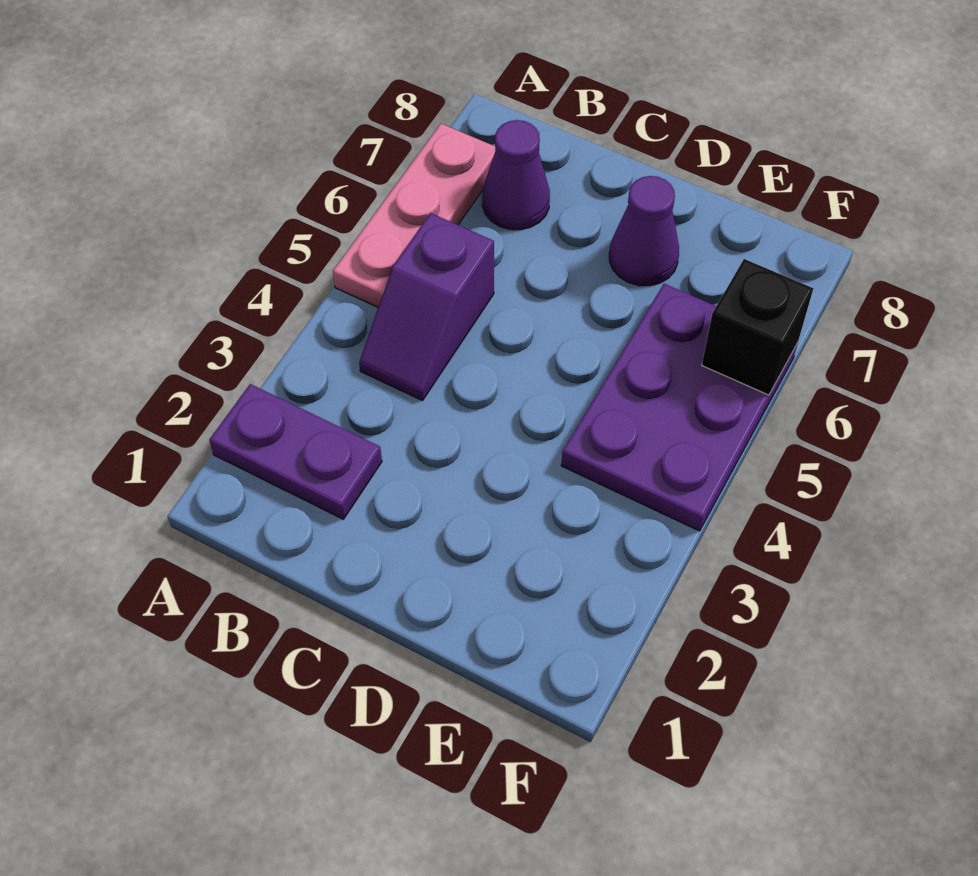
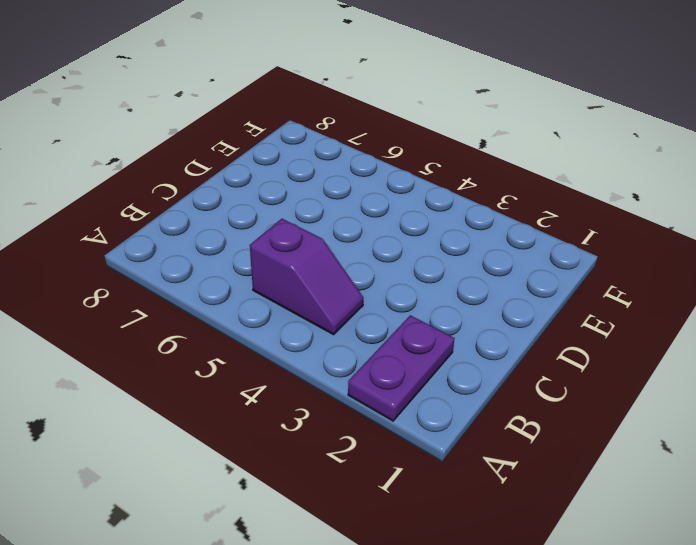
none -> pink 1x3 plate [333,124,495,307]
none -> purple 1x1 cone [482,120,550,230]

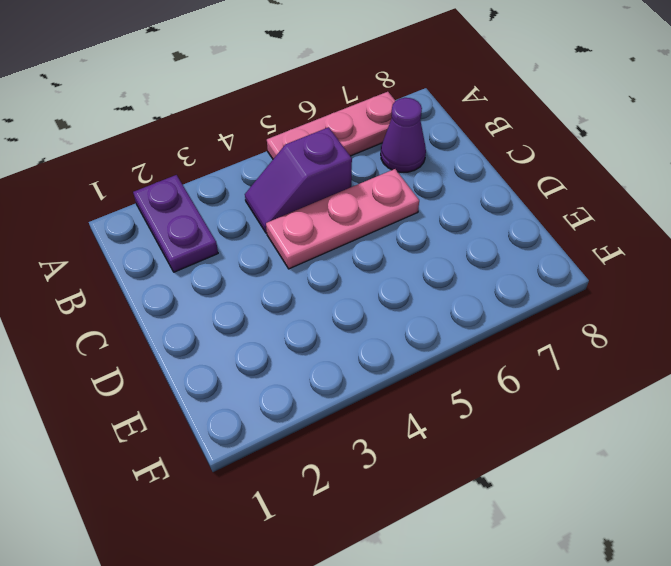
pink 1x3 plate [266,169,419,269] -> none
none -> purple 1x1 cone [609,176,679,286]
none -> purple 2x3 plate [561,284,798,531]

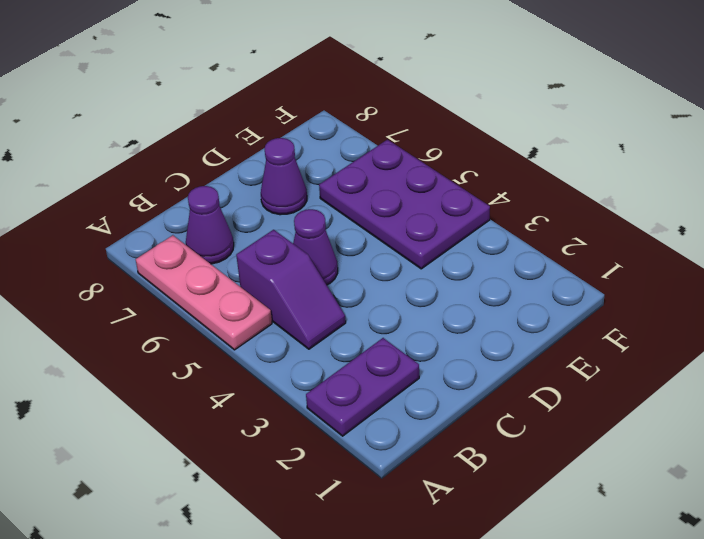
purple 1x1 cone [293,209,338,285] -> none
none -> black 1x1 brick [702,259,813,395]

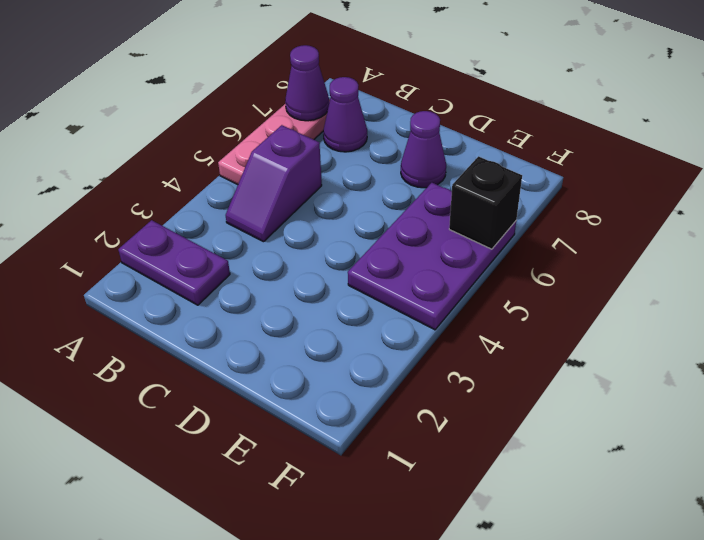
purple 1x1 cone [285,45,329,121] -> none

